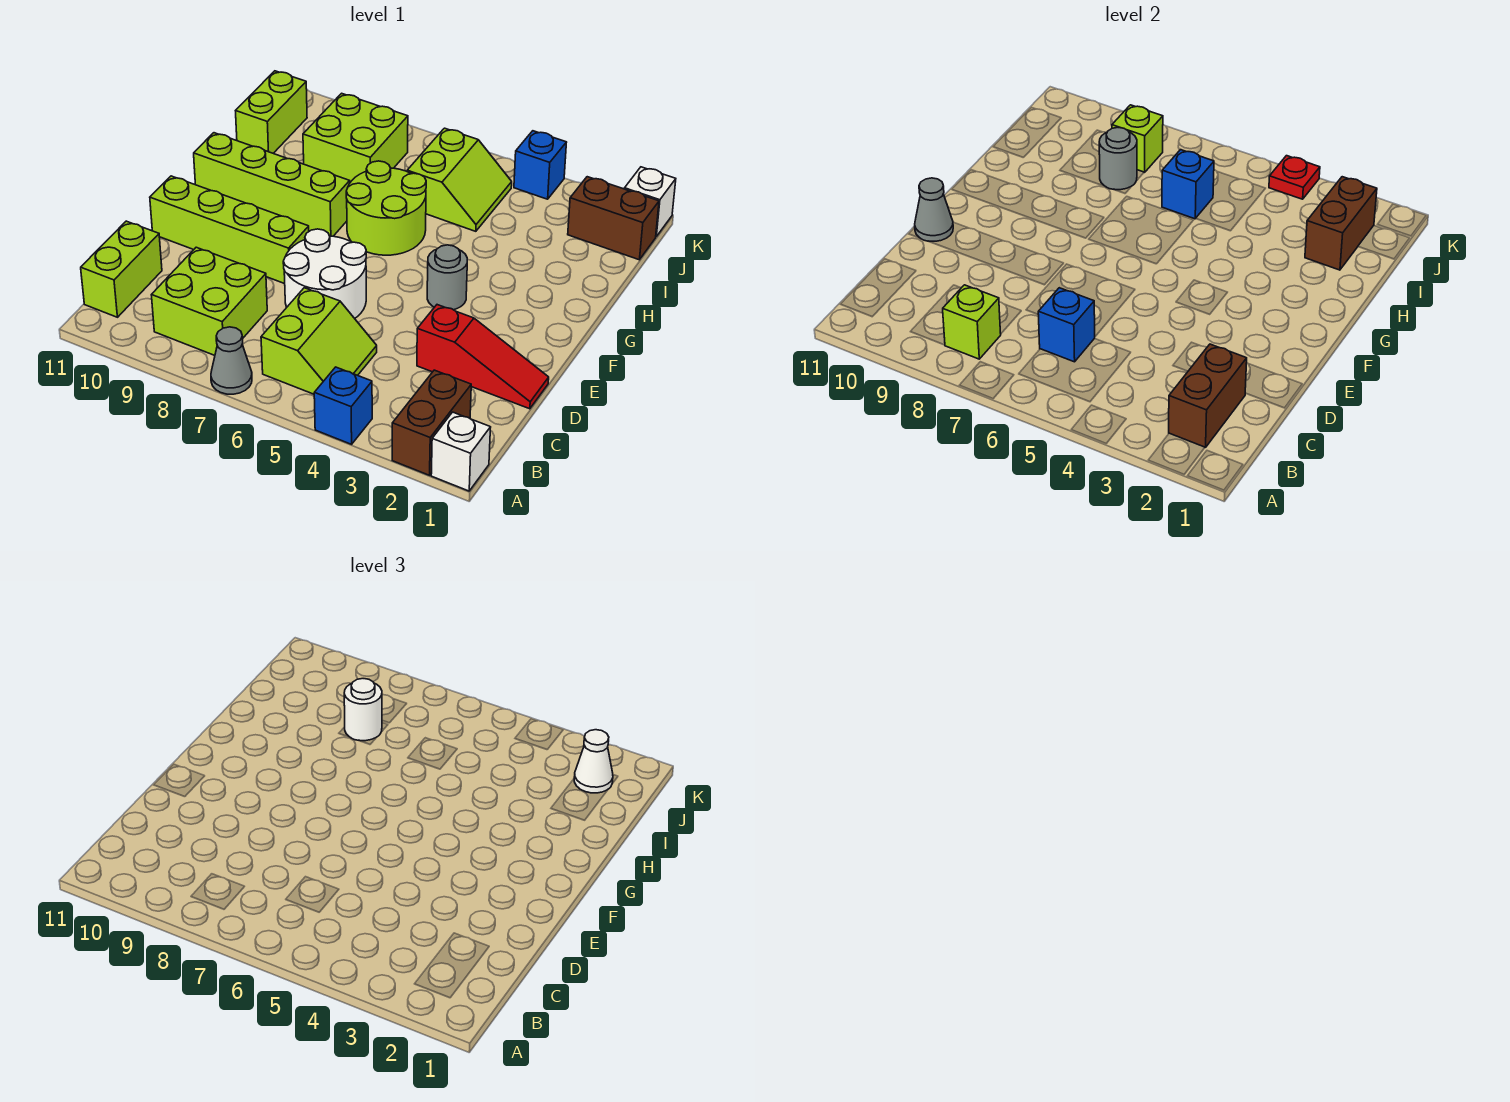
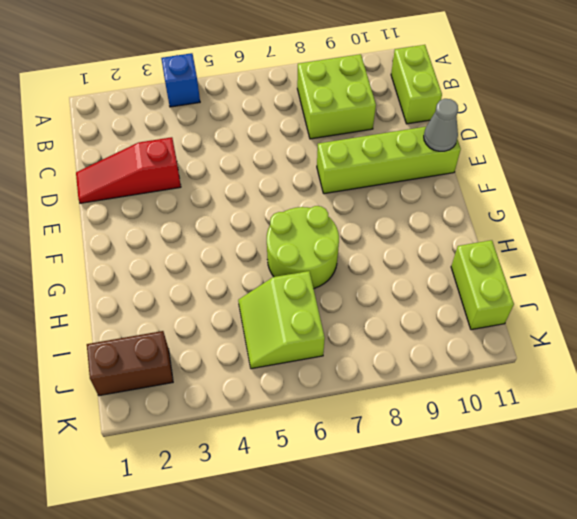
none -> white 1x1 brick [431,412,491,491]
none -> brown 1x2 brick [392,370,471,475]
none -> grey 1x1 cone [211,327,252,394]
none -> lime 2x2 slope [261,288,377,394]

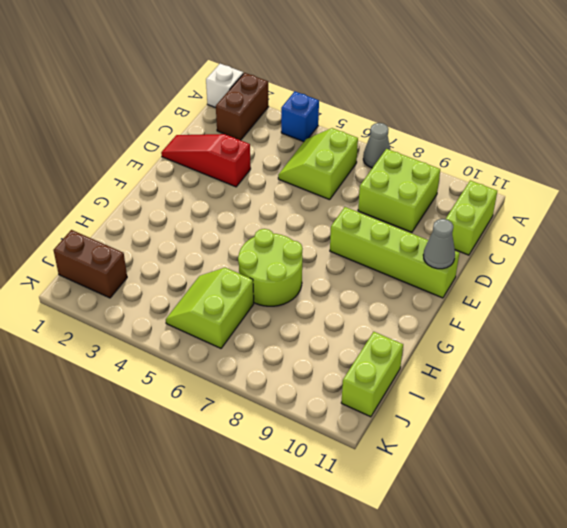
none -> white 2x2 round brick [283,229,366,318]
none -> grey 1x1 round brick [427,245,467,310]
none -> lime 1x4 brick [194,133,350,236]
none -> lime 2x2 brick [303,93,408,182]

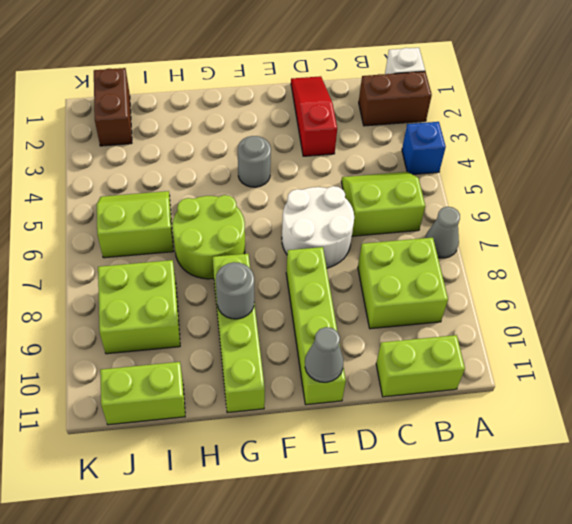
grey 1x1 round brick [216,262,254,319] -> grey 1x1 round brick moved to [1099,128,1137,190]
none -> white 1x1 brick [625,167,676,236]
none -> blue 1x1 brick [514,131,567,199]
none -> brown 1x2 brick [1169,344,1247,448]
none -> lime 1x1 brick [943,285,1001,359]

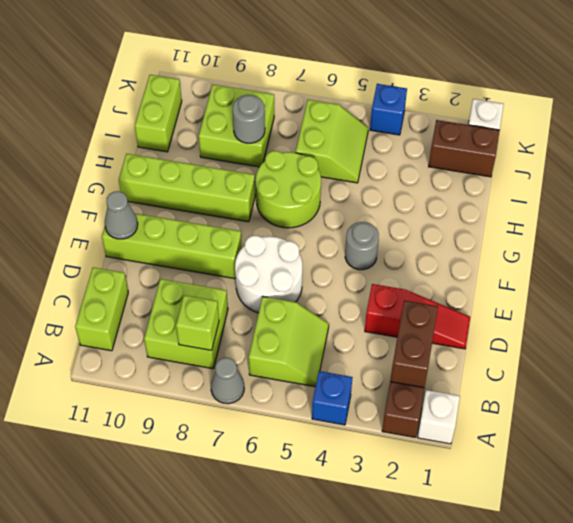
none -> blue 1x1 brick [1038,288,1095,362]
none -> brown 1x2 brick [1305,177,1377,270]
none -> blue 1x1 brick [1162,150,1214,219]
none -> lime 1x1 brick [1112,105,1163,172]

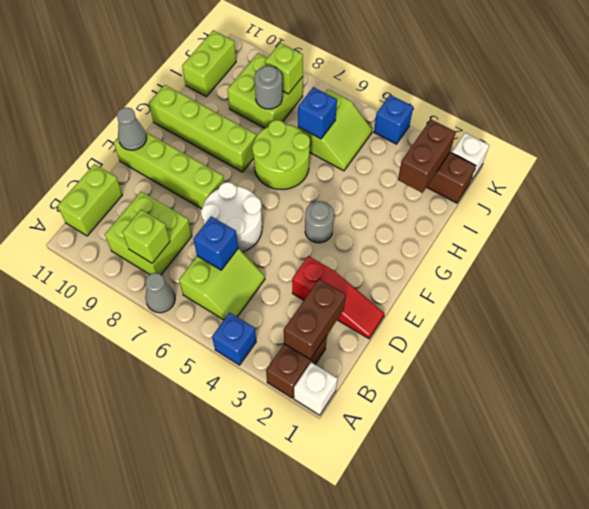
none -> red 1x1 plate [1269,156,1320,199]
none -> white 1x1 round brick [344,679,382,741]
none -> white 1x1 cone [574,730,613,793]

